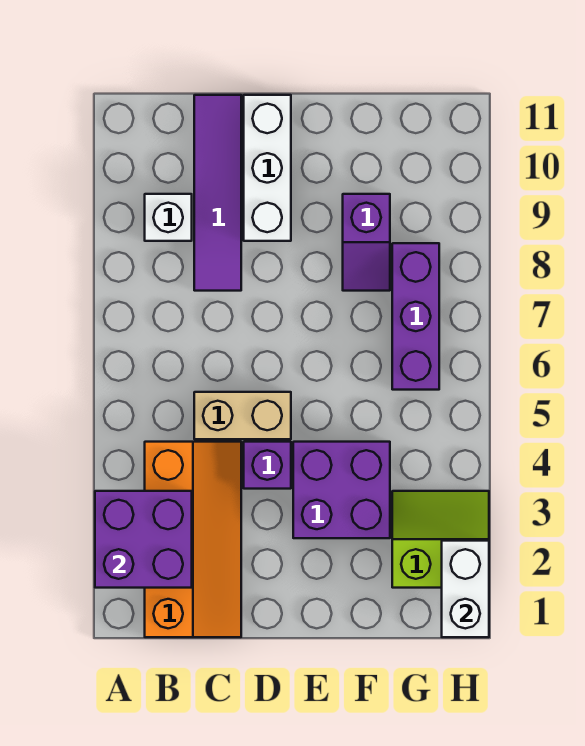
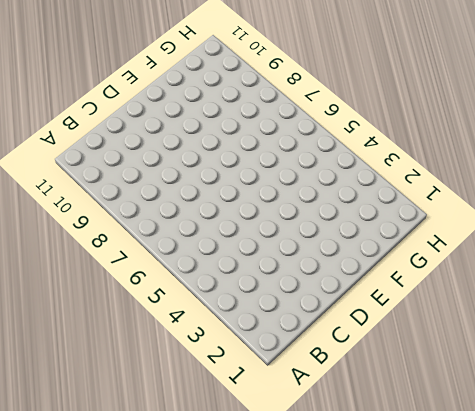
none -> orange 2x4 slope [145,442,241,637]
none -> white 1x1 brick [145,194,192,241]
none -> tan 1x2 brick [194,392,291,439]

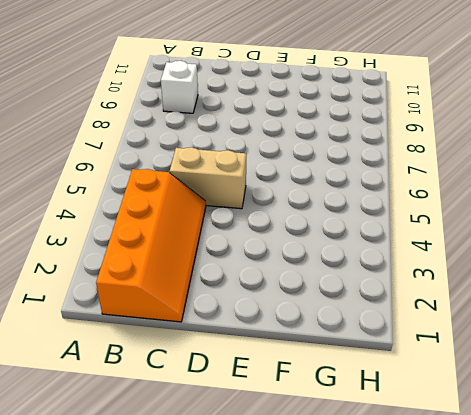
none -> purple 1x4 tile [194,95,241,291]
none -> purple 1x1 brick [244,442,291,489]
none -> white 1x3 brick [244,95,291,241]

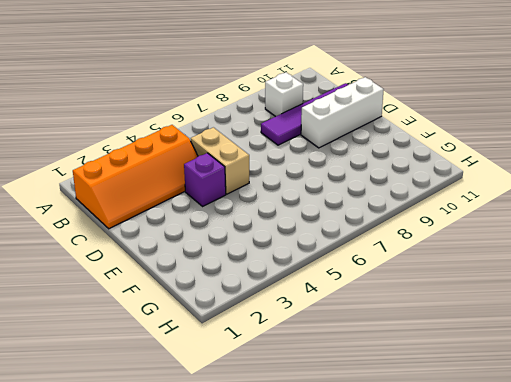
none -> purple 2x2 brick [293,442,390,538]
none -> purple 1x2 slope [343,194,390,291]
none -> lime 2x2 slope [392,491,489,588]

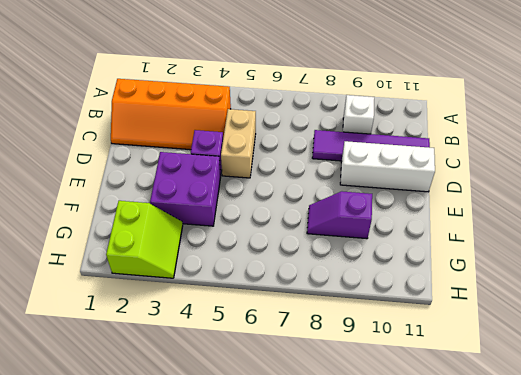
none -> purple 1x3 brick [392,243,439,390]
none -> purple 2x2 brick [95,491,192,588]
none -> white 1x2 brick [442,541,489,637]

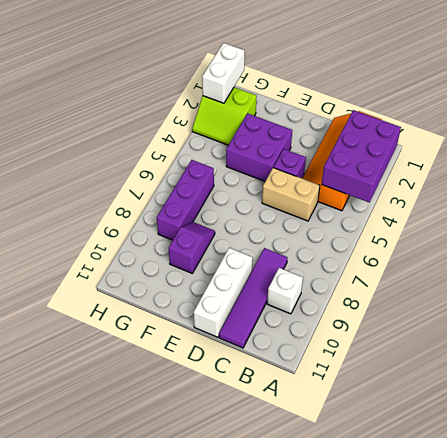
purple 2x3 brick [322,110,401,203] -> purple 2x2 brick [95,491,192,588]

